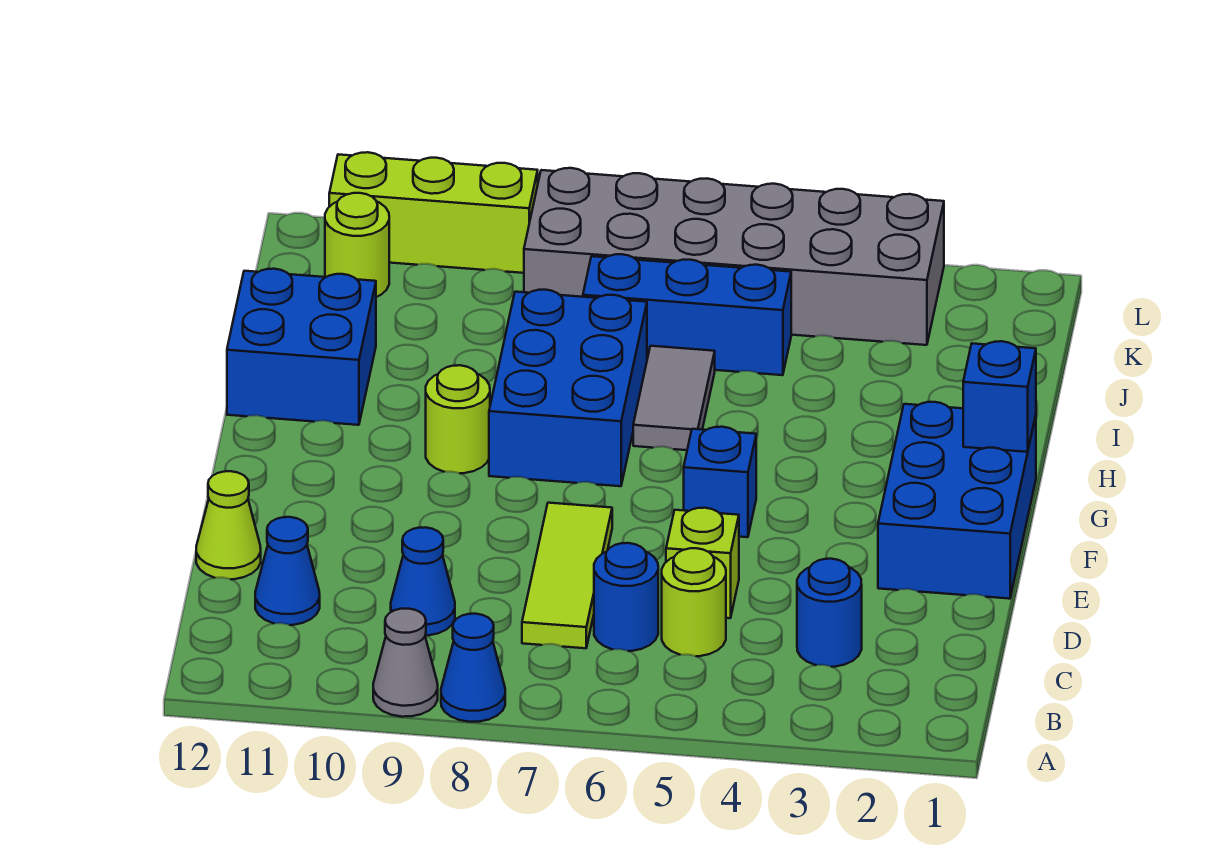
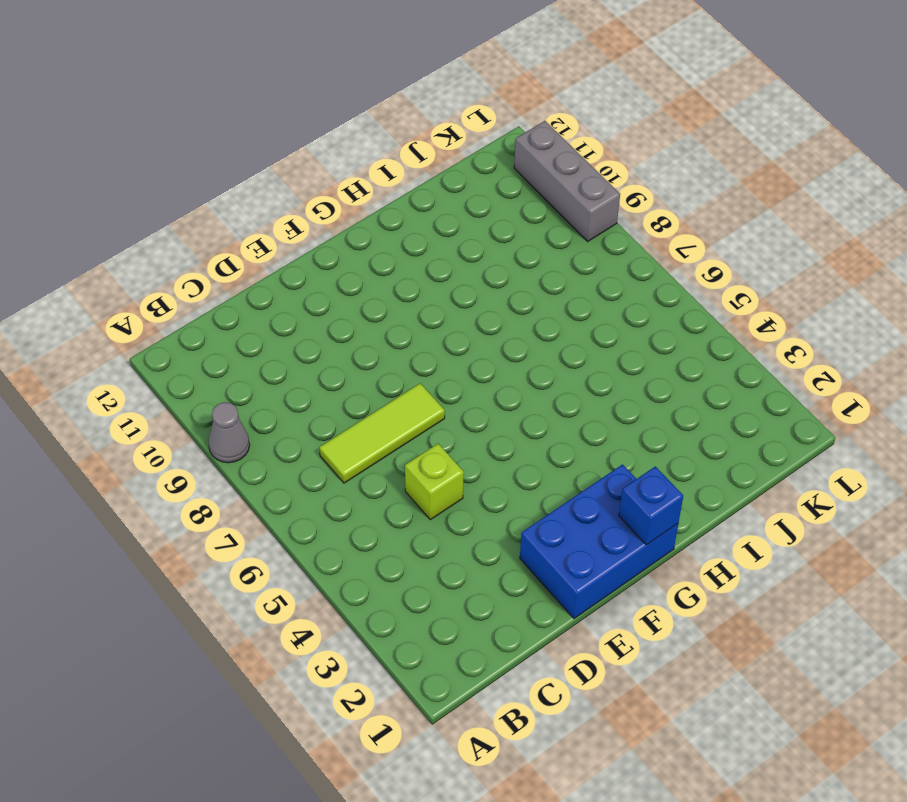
grey 1x3 brick [514,121,620,241] -> lime 1x3 brick [329,152,538,273]
none -> blue 1x1 cone [441,614,505,722]
none -> blue 1x1 round brick [797,559,862,667]
none -> lime 1x1 round brick [662,548,726,656]

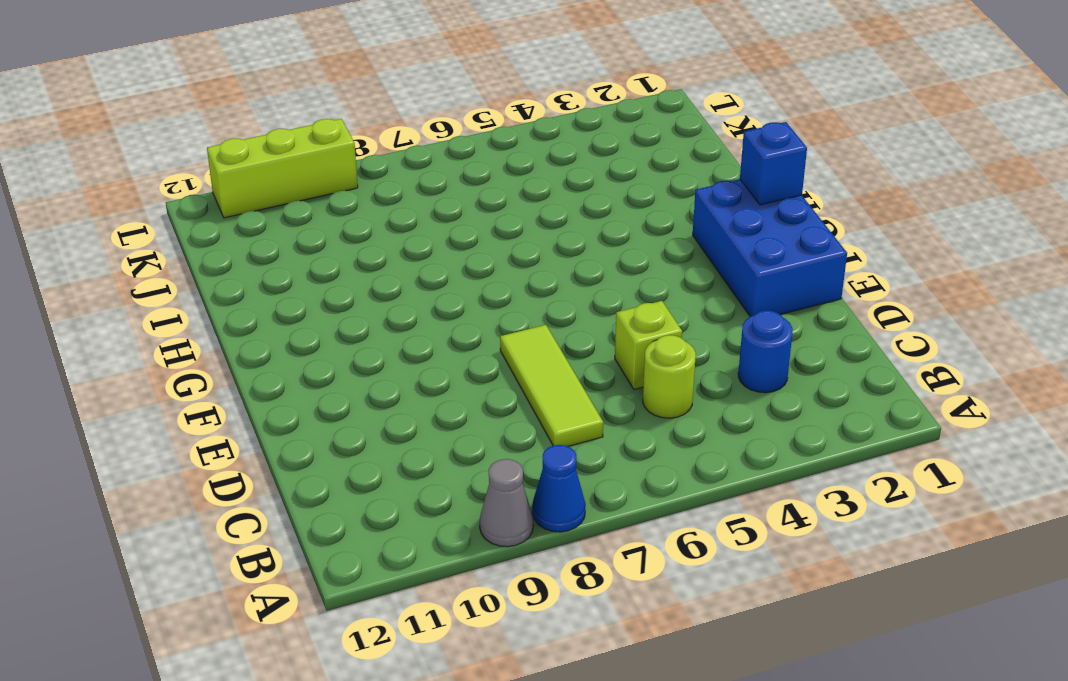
none -> blue 1x1 round brick [594,543,658,651]
none -> blue 1x1 cone [391,527,455,635]
none -> blue 1x1 cone [255,517,320,625]

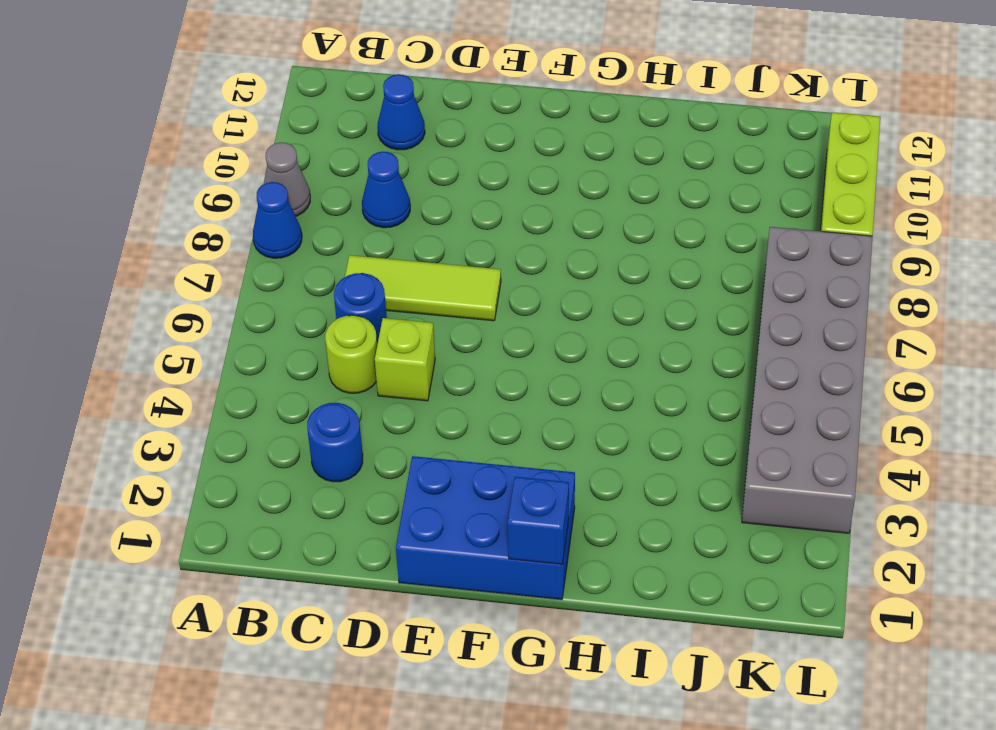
none -> lime 1x1 cone [196,471,261,579]
none -> blue 1x1 brick [684,427,756,537]
none -> blue 2x3 brick [489,290,647,486]

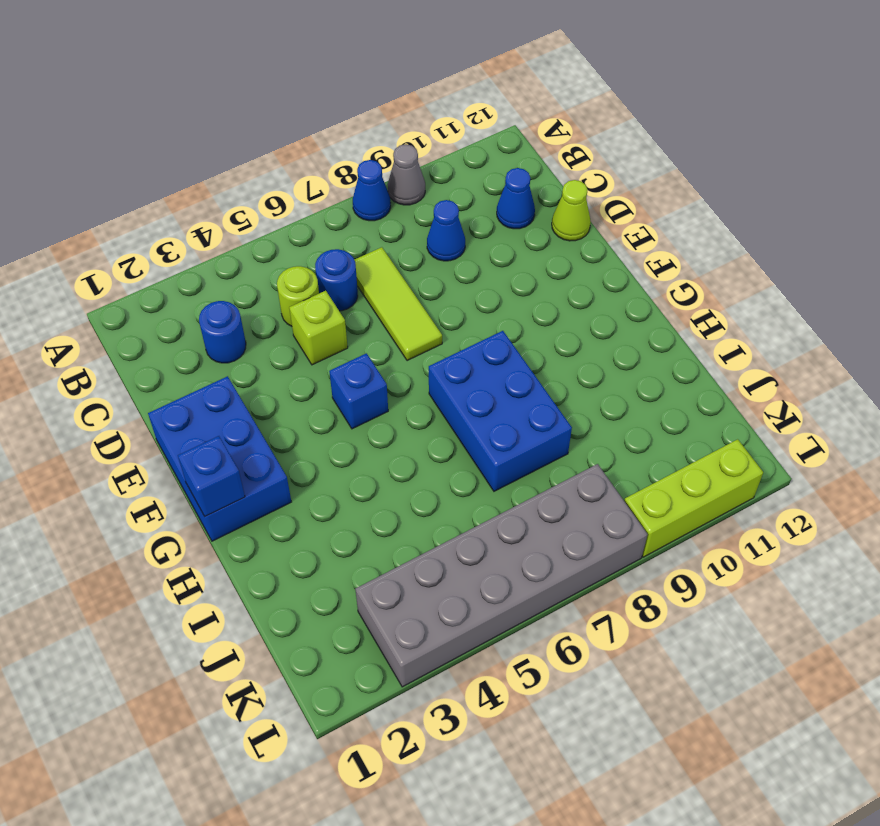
none -> lime 1x1 round brick [426,365,490,473]
none -> grey 1x2 tile [633,346,715,450]
none -> blue 2x2 brick [227,269,376,425]

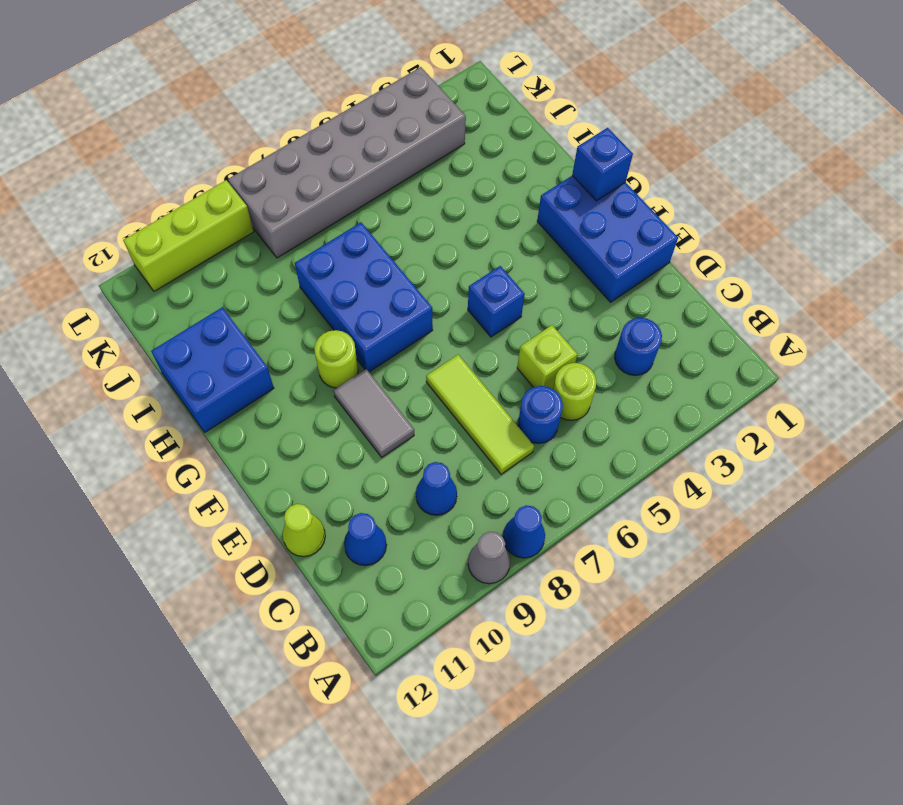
grey 1x2 tile [333,369,414,457] -> grey 1x2 tile moved to [633,346,715,450]
none -> blue 1x3 brick [583,254,791,375]
none -> lime 1x1 round brick [325,193,389,297]

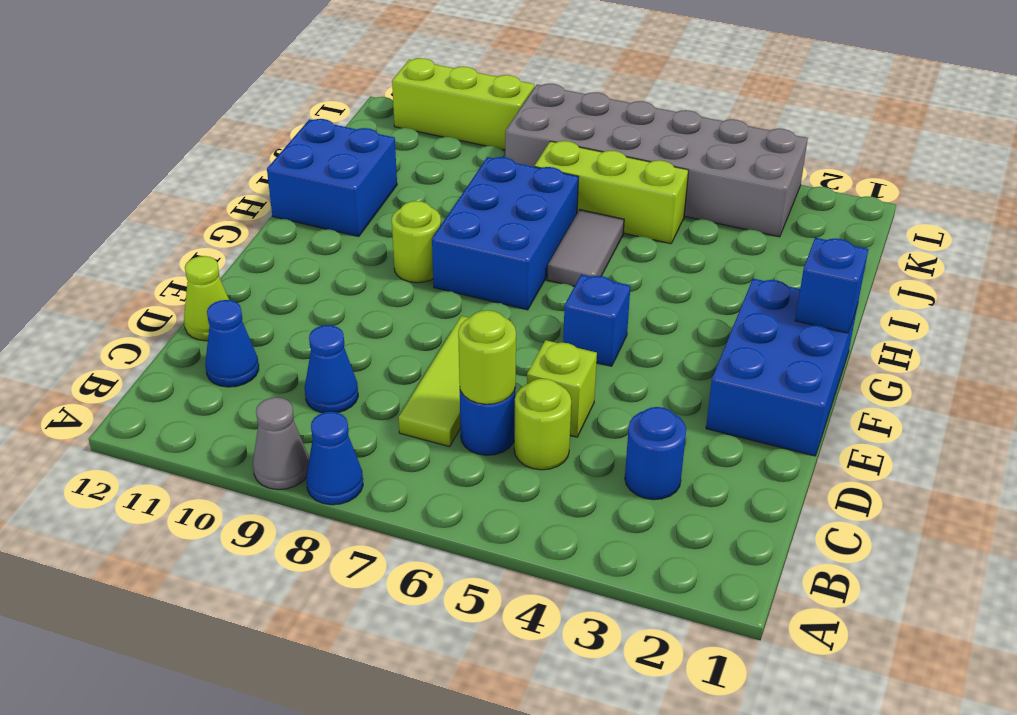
lime 1x1 round brick [458,310,516,404] -> lime 1x1 round brick moved to [325,193,389,297]
lime 1x3 brick [535,141,689,244] -> blue 1x3 brick [583,254,791,375]

